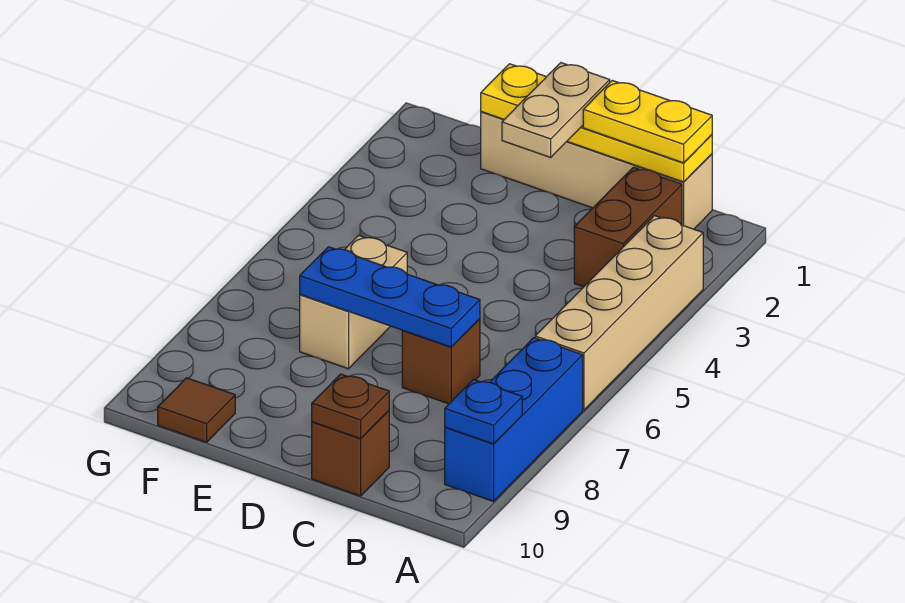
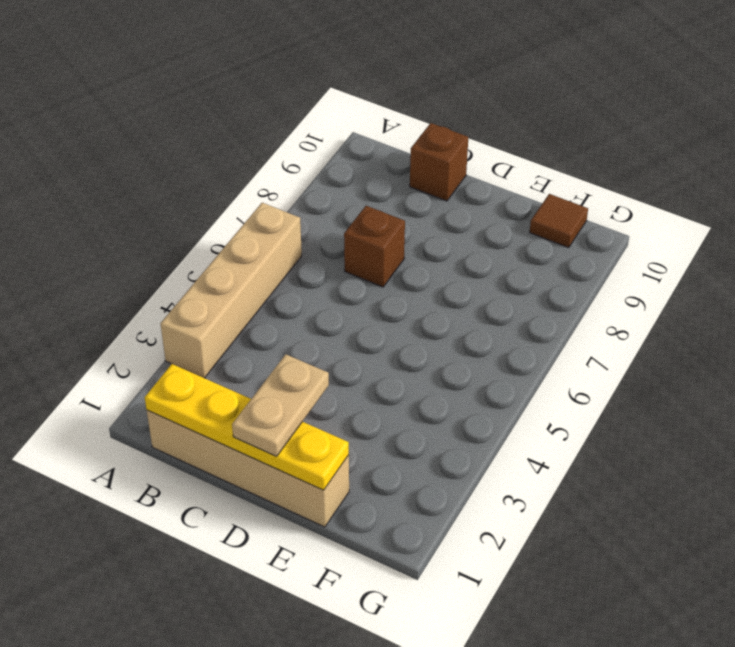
none -> blue 1x3 brick [445,338,583,501]
none -> brown 1x2 brick [574,167,682,287]
none -> tan 1x2 brick [300,235,407,369]

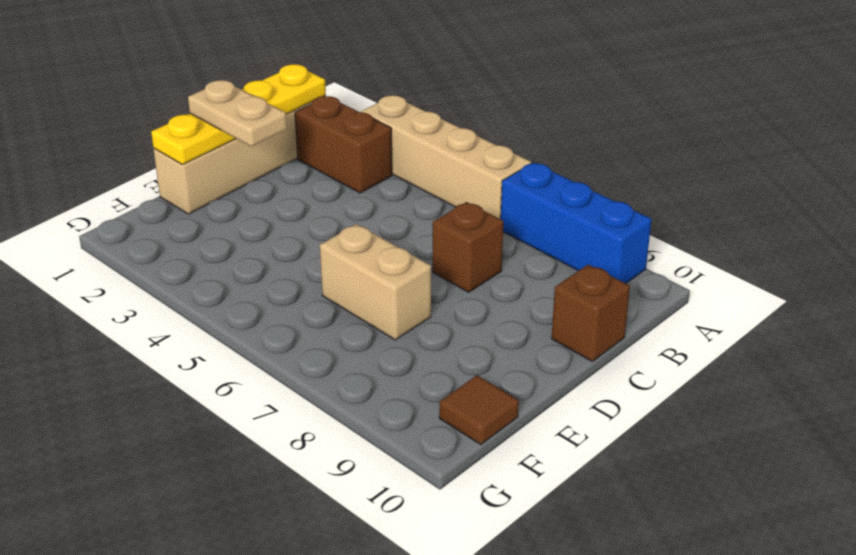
none -> blue 1x1 plate [445,380,522,444]
none -> blue 1x3 plate [300,247,480,347]
none -> brown 1x1 plate [312,374,389,439]

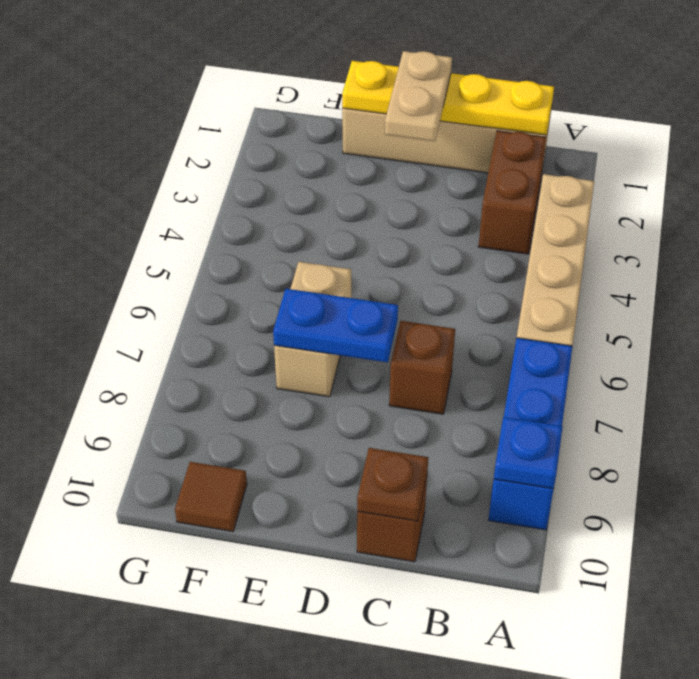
blue 1x2 plate [273,289,398,362] -> blue 1x3 plate [300,247,480,347]
none -> yellow 1x2 plate [583,81,712,163]

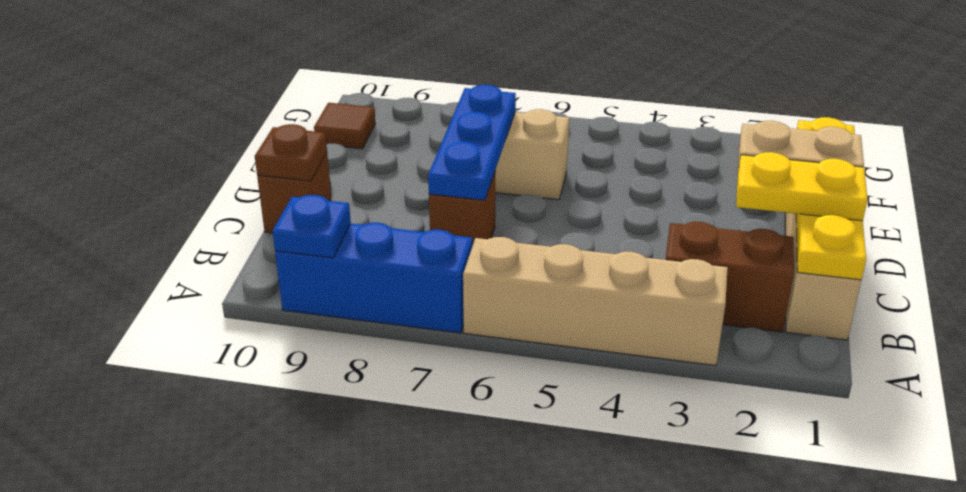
yellow 1x2 plate [736,152,868,221] -> yellow 1x2 plate turned to [583,81,712,163]

